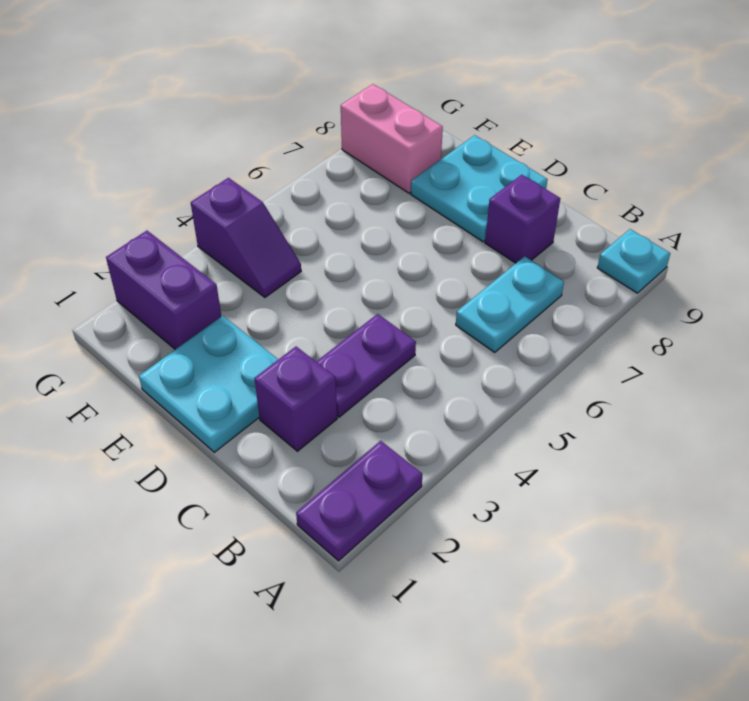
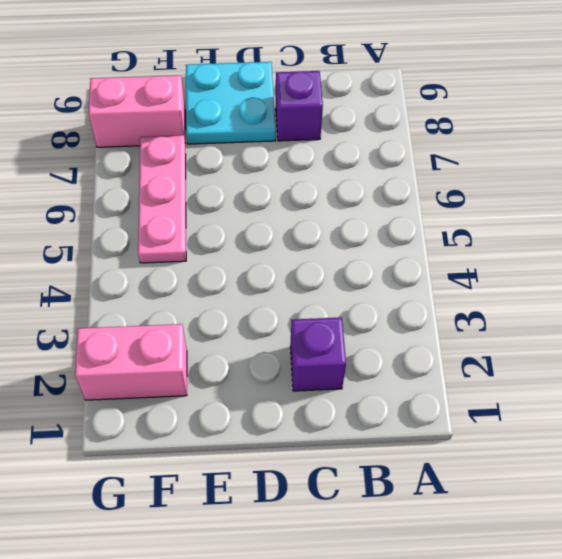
pink 1x2 brick [75,324,187,400] -> purple 1x2 brick [106,231,221,349]
pink 1x3 plate [138,135,186,263] -> none
none -> purple 1x2 plate [296,441,422,561]
none -> cyan 1x1 plate [597,229,670,293]

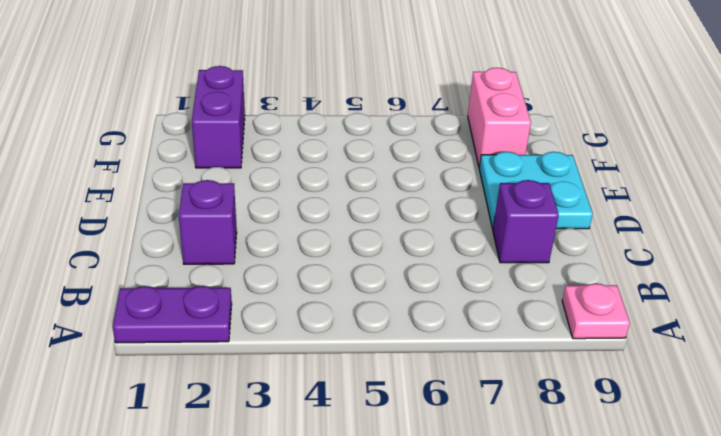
pink 1x1 plate [562,284,630,339] -> cyan 1x1 plate [597,229,670,293]
none -> cyan 1x2 plate [456,256,564,352]
none -> purple 1x2 plate [316,314,416,417]

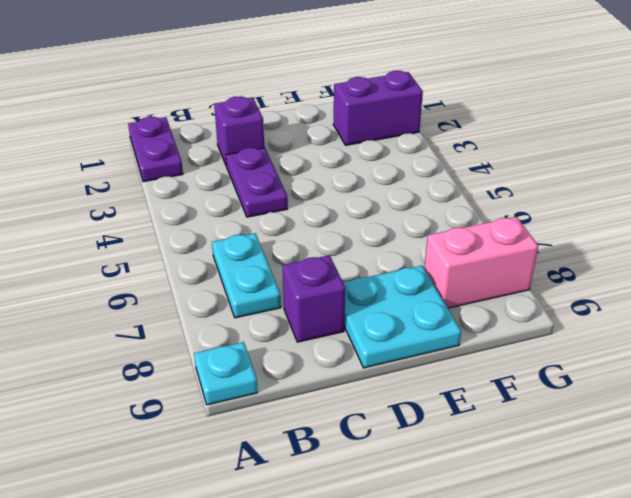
none -> cyan 2x2 plate [139,316,278,452]
none -> purple 1x2 slope [191,178,301,297]

